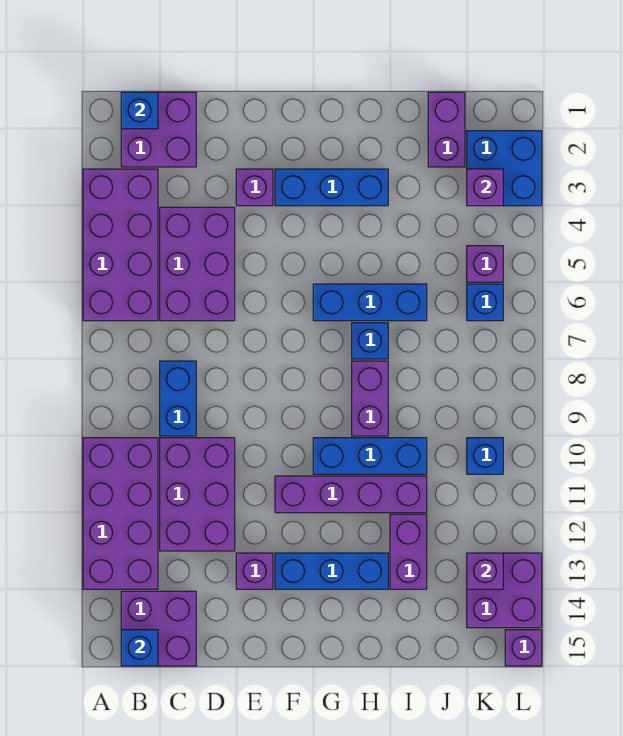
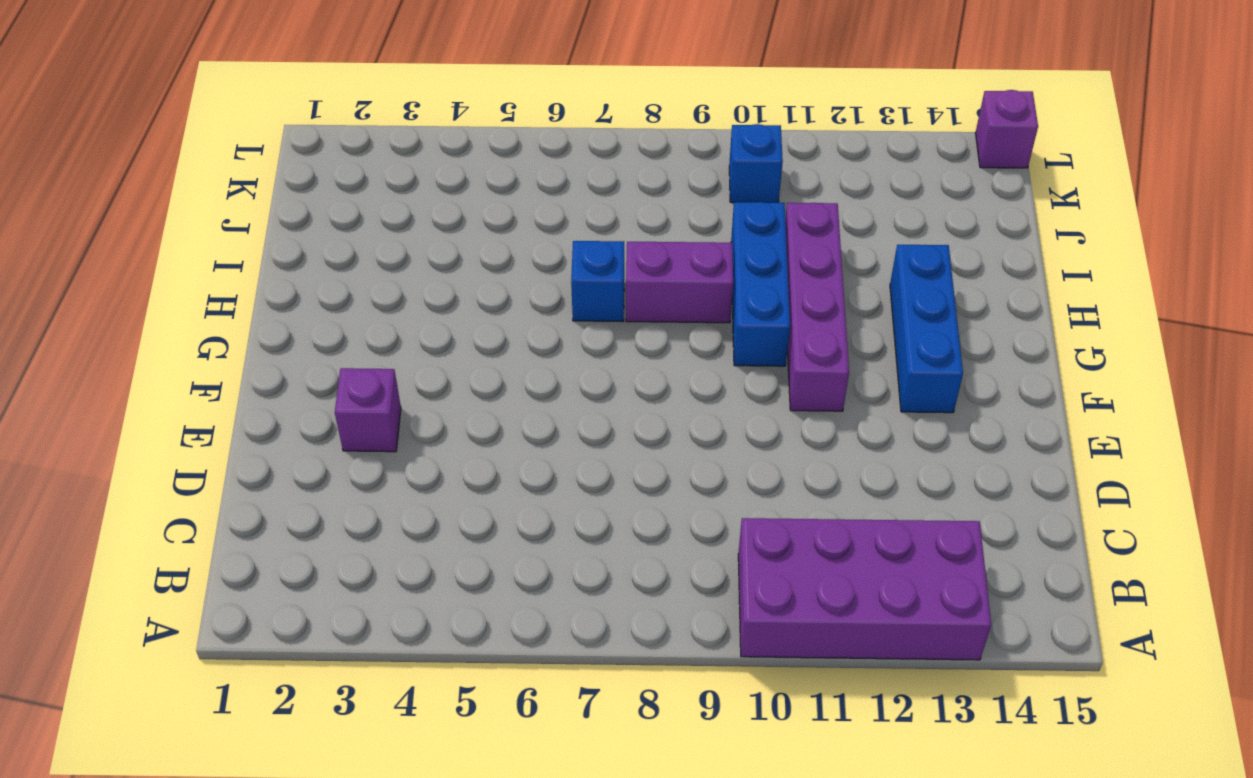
none -> purple 2x4 brick [83,169,158,321]
none -> purple 2x2 brick [121,92,196,167]
none -> purple 2x2 brick [121,591,196,666]

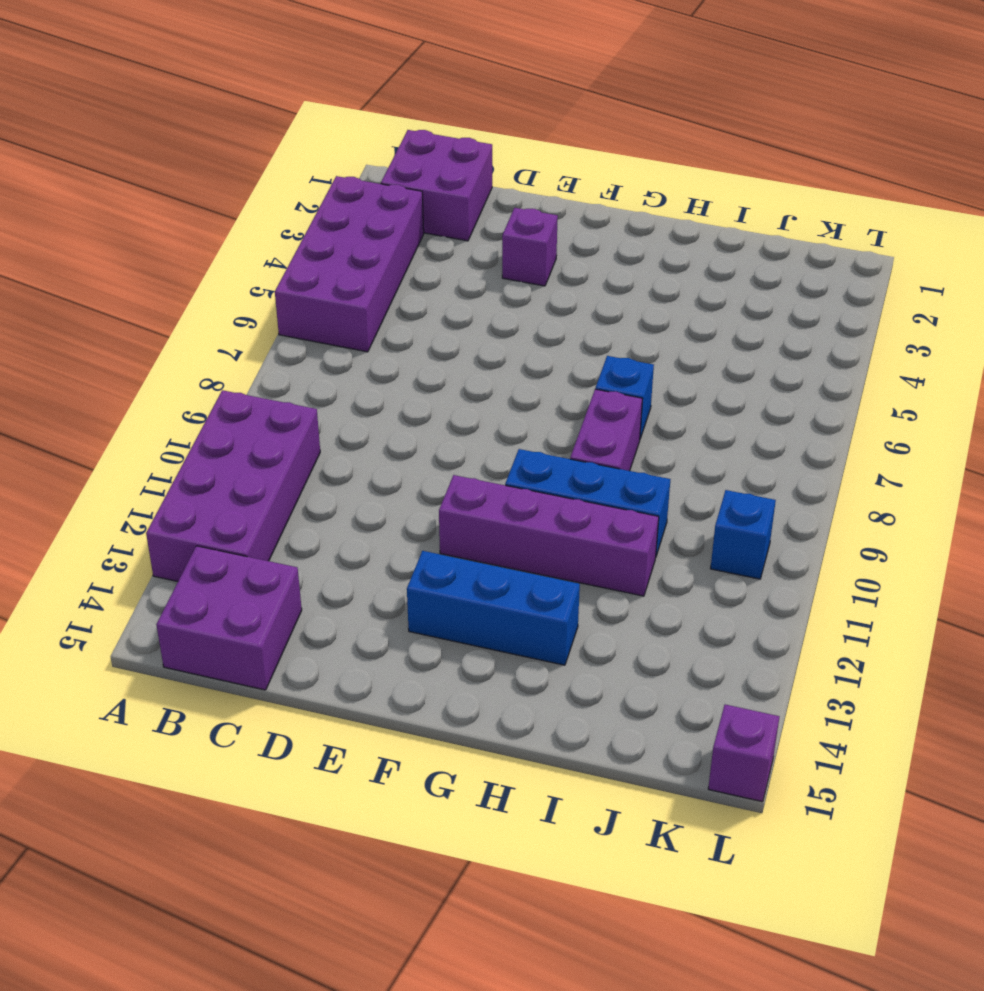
none -> purple 2x3 brick [160,207,235,321]
none -> blue 1x2 brick [160,361,196,436]
none -> purple 2x3 brick [160,438,235,551]

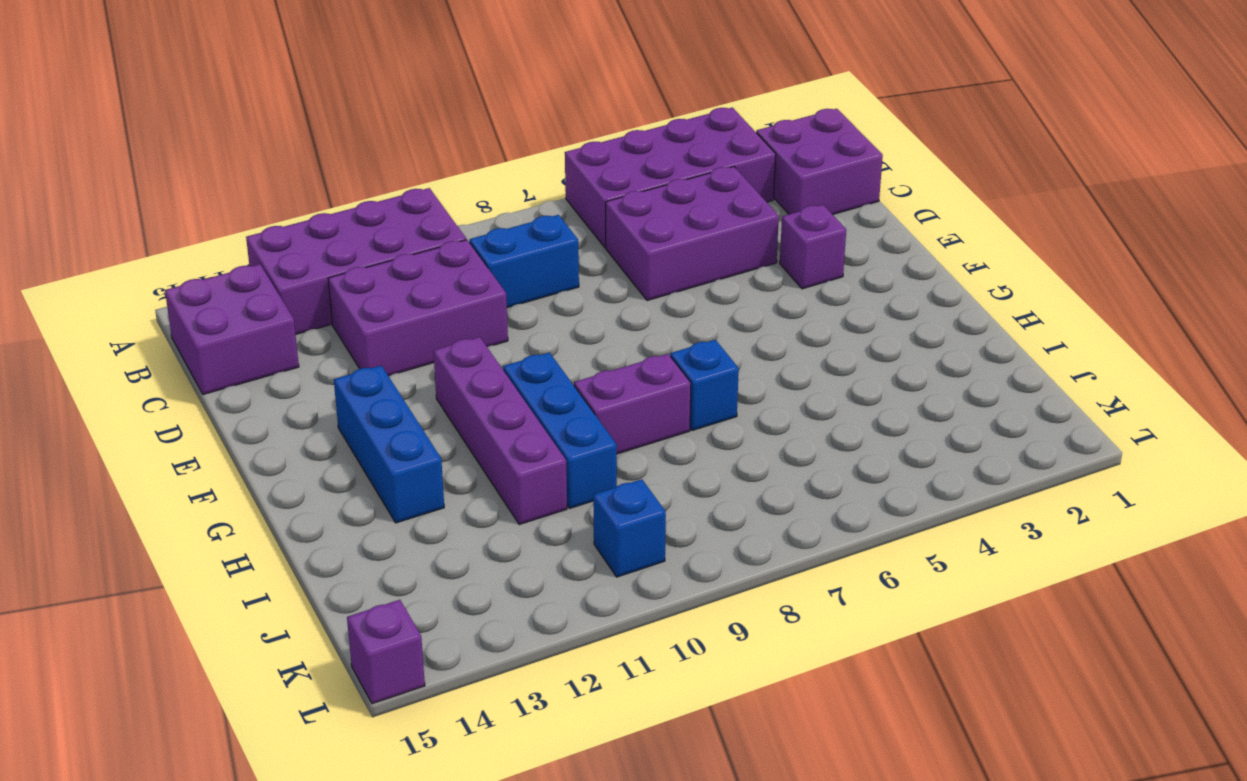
none -> purple 1x1 brick [236,553,273,589]
none -> blue 1x3 brick [275,169,388,206]
none -> blue 1x3 brick [313,284,427,321]

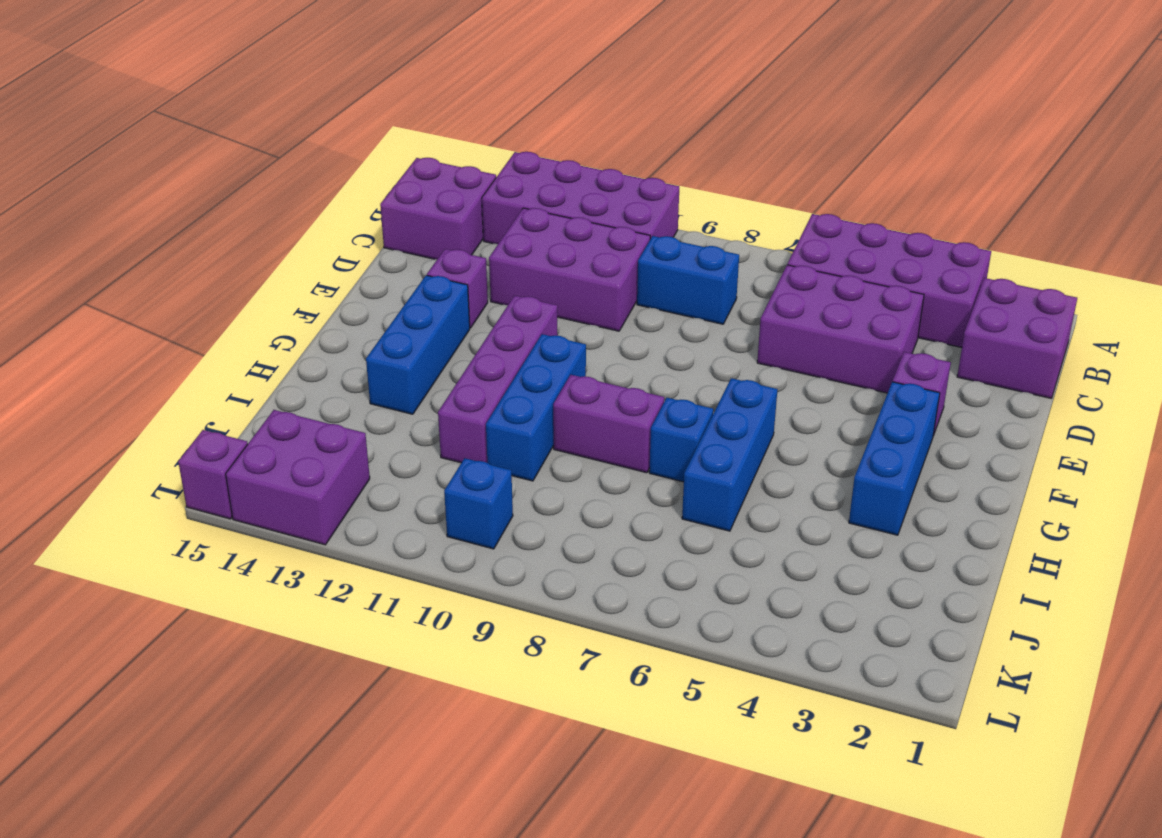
none -> purple 1x2 brick [390,514,427,589]
none -> purple 1x2 brick [428,92,465,167]
none -> blue 2x2 brick [467,131,542,206]

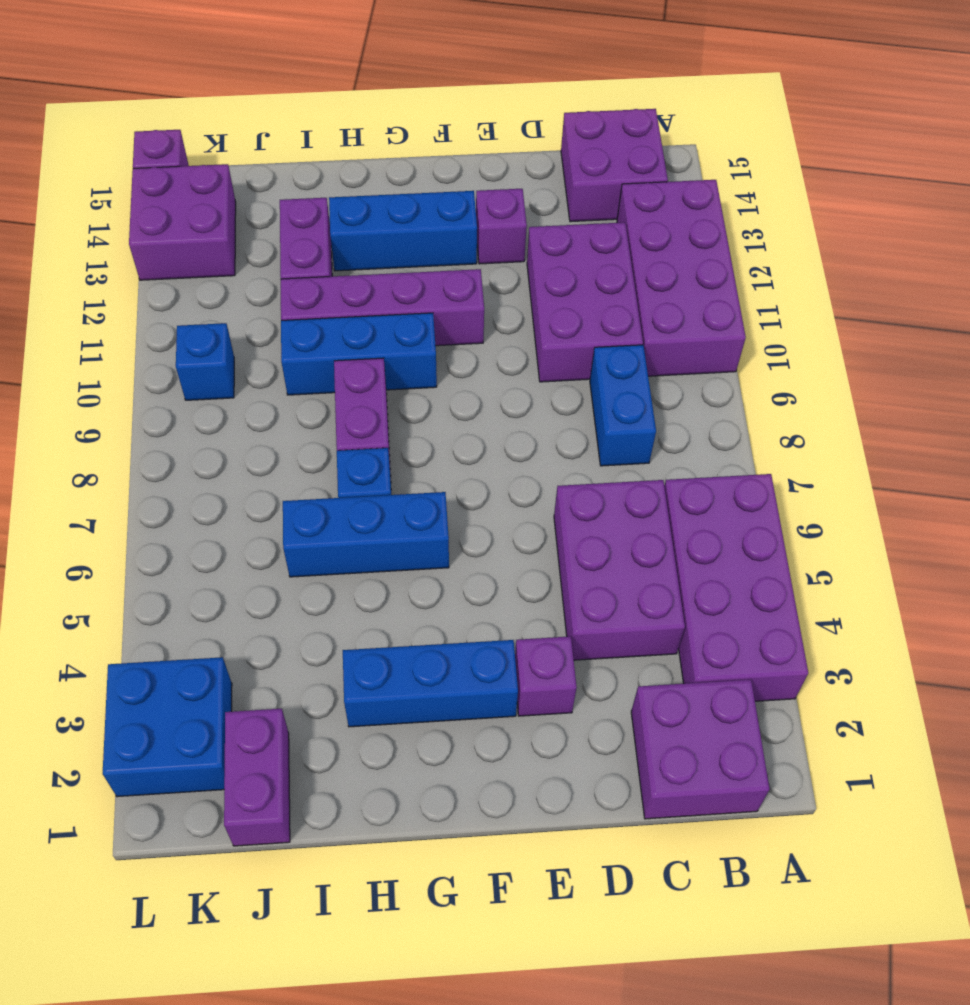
none -> purple 1x1 brick [467,246,503,282]
none -> blue 1x1 brick [467,284,503,321]
none -> blue 1x1 brick [121,92,158,129]

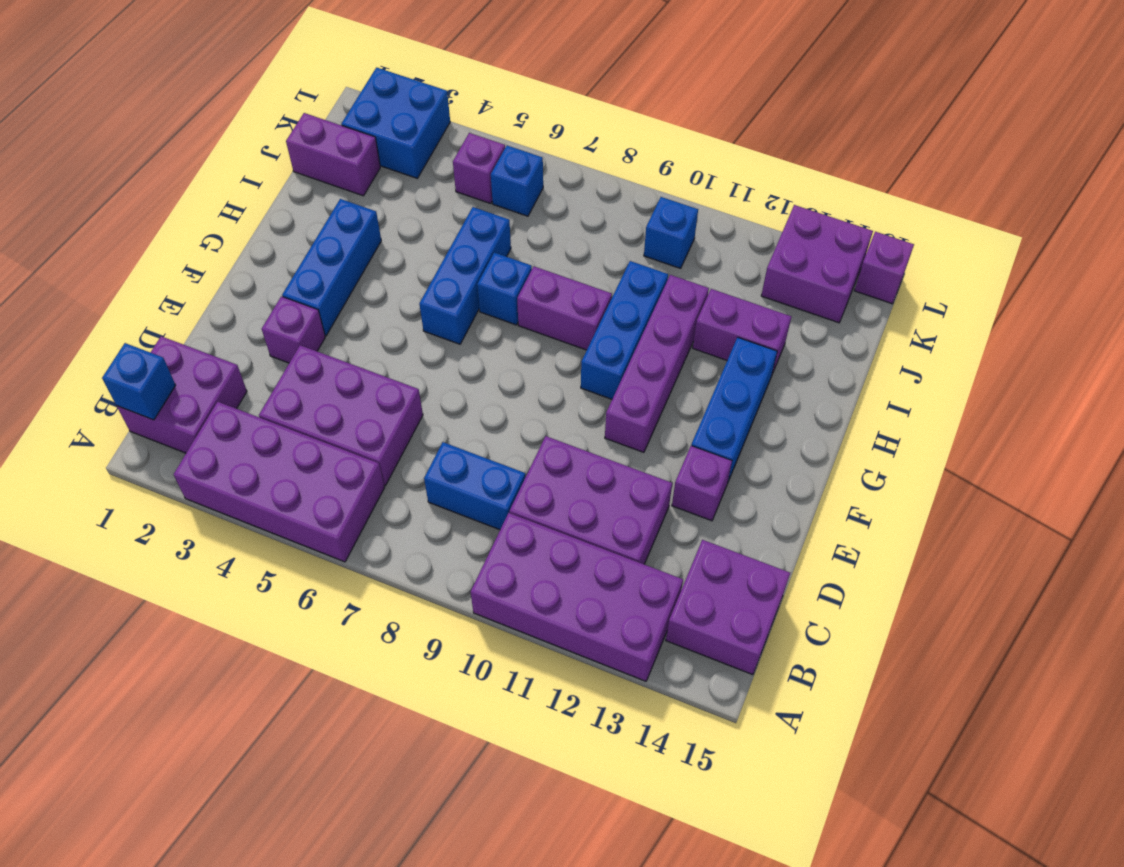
none -> blue 1x1 brick [121,630,158,666]
none -> purple 1x1 brick [467,169,503,206]
none -> purple 1x1 brick [467,553,503,589]

